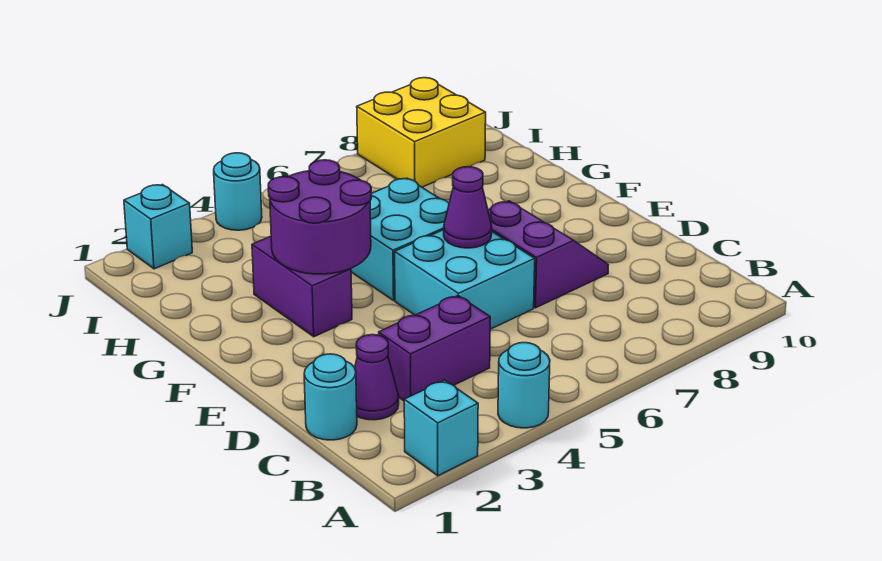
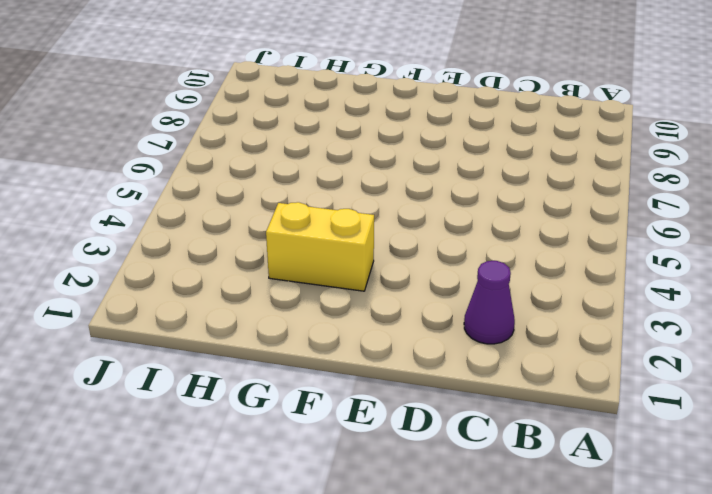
yellow 1x2 brick [266,202,374,291] -> purple 1x2 brick [252,236,352,337]
none -> cyan 1x1 brick [404,380,478,476]
none -> cyan 1x1 round brick [498,343,550,428]
none -> cyan 1x1 round brick [304,354,357,440]

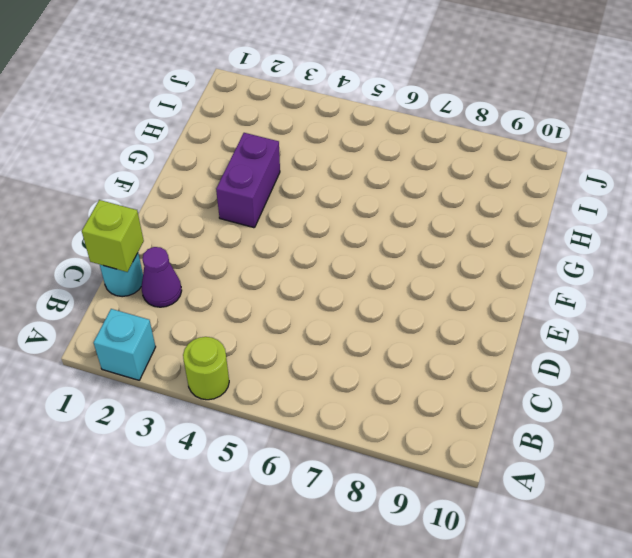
lime 1x1 round brick [183,337,229,400] -> cyan 1x1 round brick [498,343,550,428]
lime 1x1 brick [82,200,144,272] -> none
none -> purple 1x2 brick [379,296,490,401]
none -> cyan 2x2 brick [395,230,535,329]
none -> purple 2x2 slope [488,201,608,308]

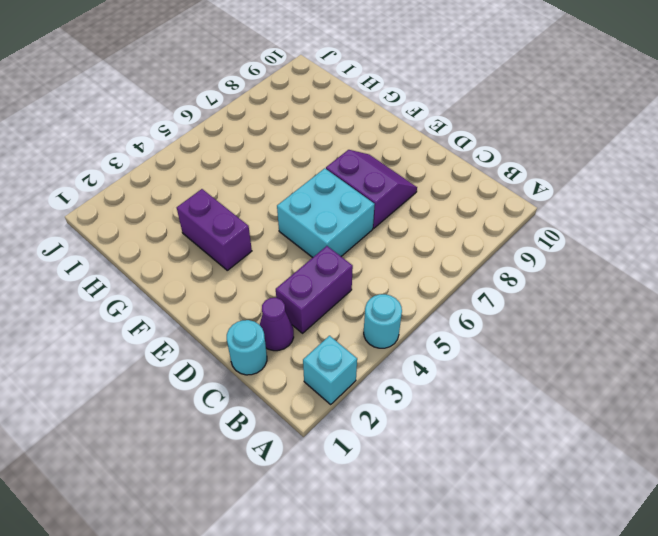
none -> cyan 2x2 brick [351,178,449,300]
none -> yellow 2x2 brick [357,78,486,187]
none -> cyan 1x1 brick [124,185,192,269]

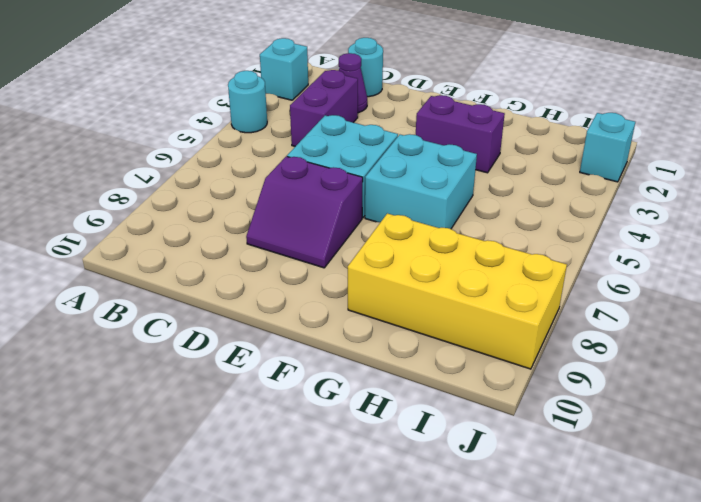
yellow 2x4 brick [348,213,567,369] -> yellow 2x2 brick [357,78,486,187]
none -> cyan 1x1 round brick [214,153,262,230]
none -> purple 1x1 cone [444,167,492,248]
none -> purple 2x2 round brick [268,160,371,274]

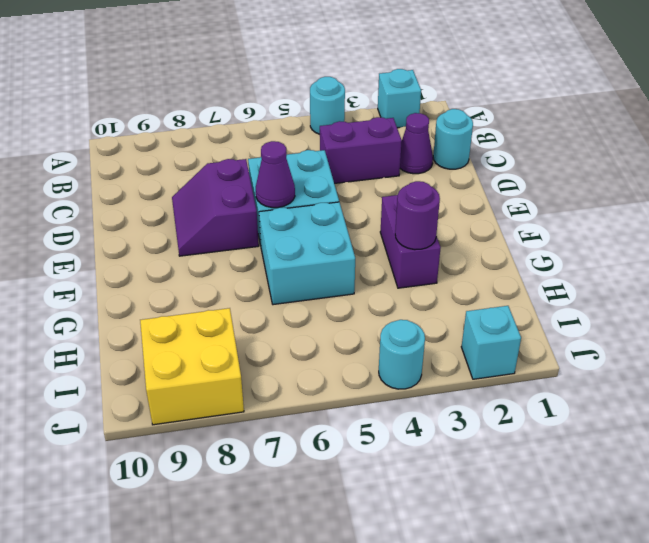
purple 1x1 round brick [395,181,440,250] -> purple 2x2 round brick [268,160,371,274]

